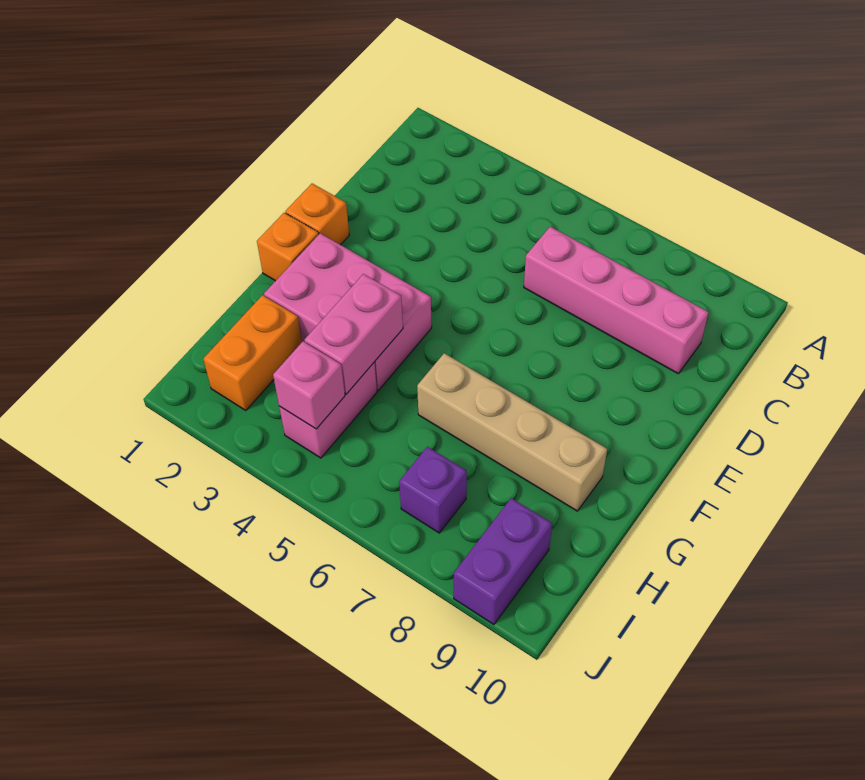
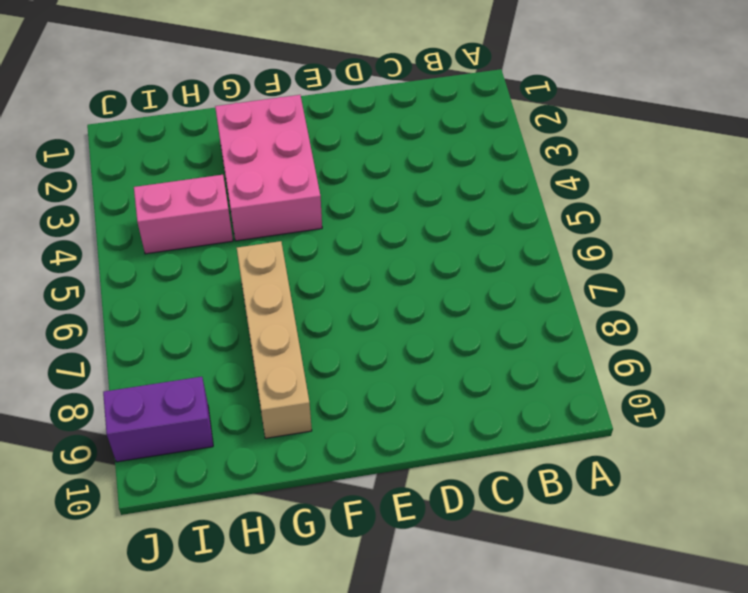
none -> pink 1x4 brick [524,227,709,374]
none -> orange 1x1 brick [285,184,349,245]

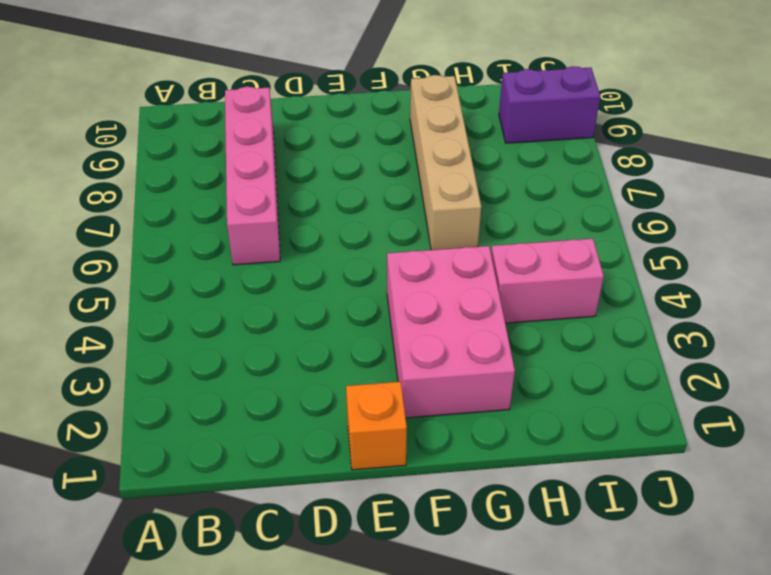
none -> orange 1x1 brick [257,213,319,281]
none -> orange 1x2 brick [203,295,302,410]

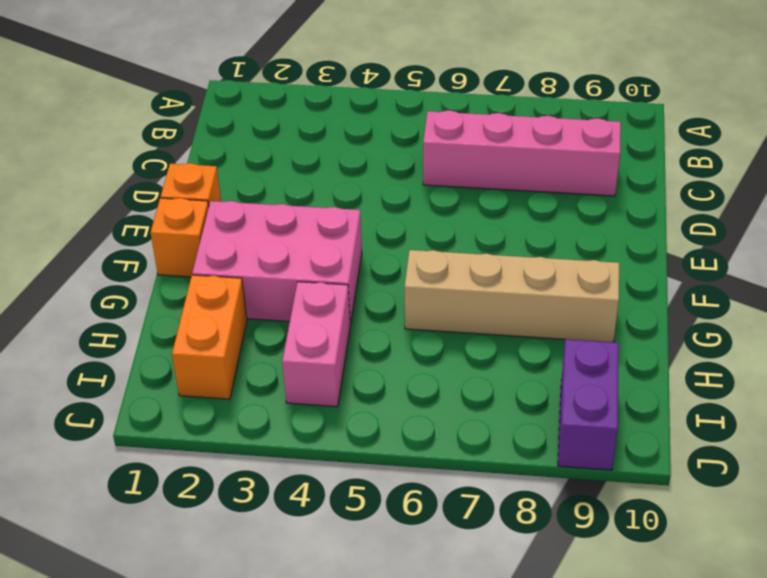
none -> purple 1x1 brick [399,447,467,533]
none -> pink 1x2 brick [305,274,403,394]

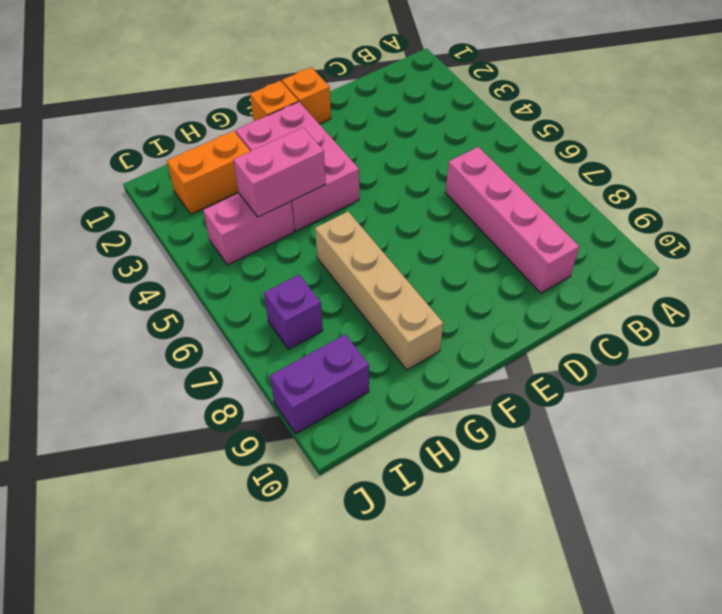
none -> pink 1x1 brick [273,341,345,429]

